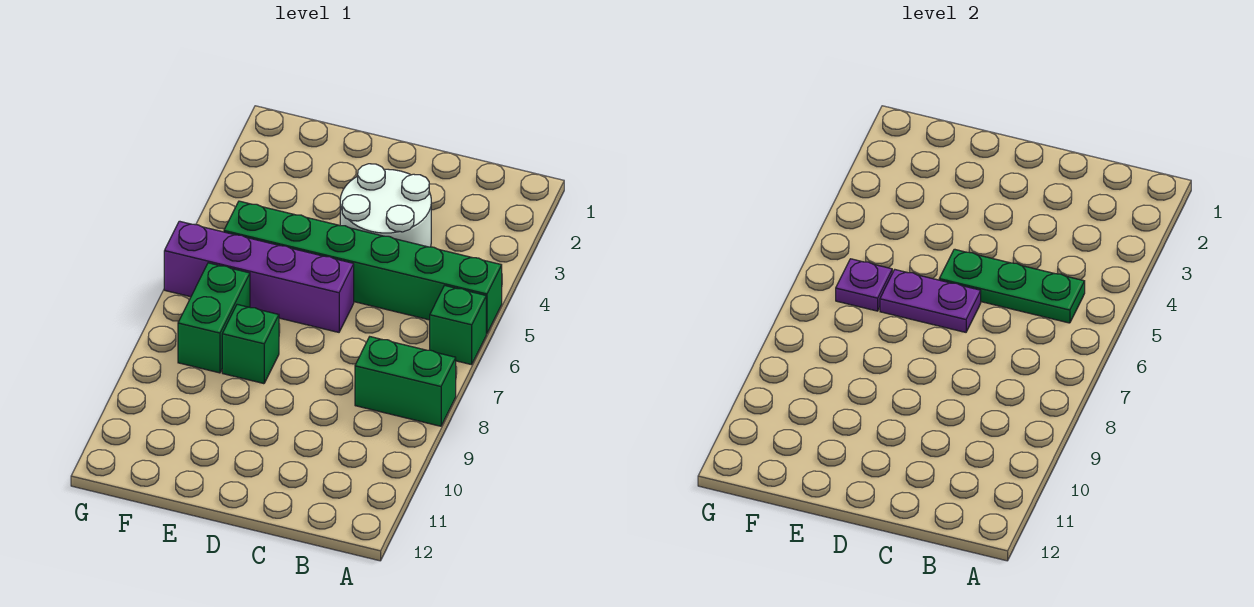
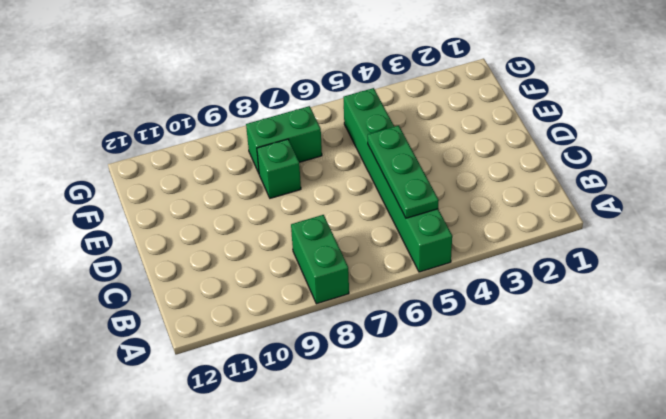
none -> green 1x1 brick [430,285,486,365]
none -> white 2x2 round brick [340,164,431,247]

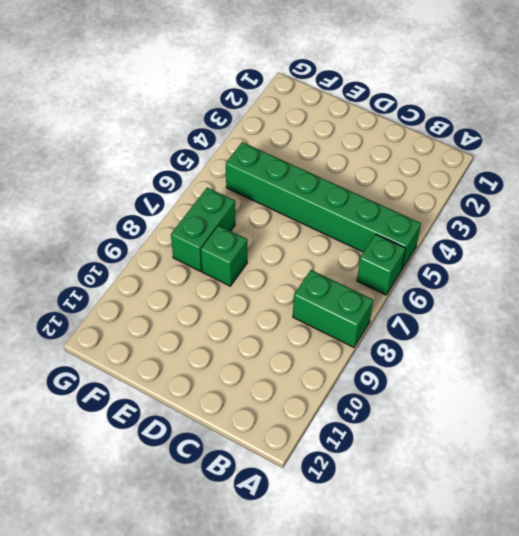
none -> white 2x2 round brick [340,164,431,247]
none -> purple 1x4 brick [164,221,354,332]

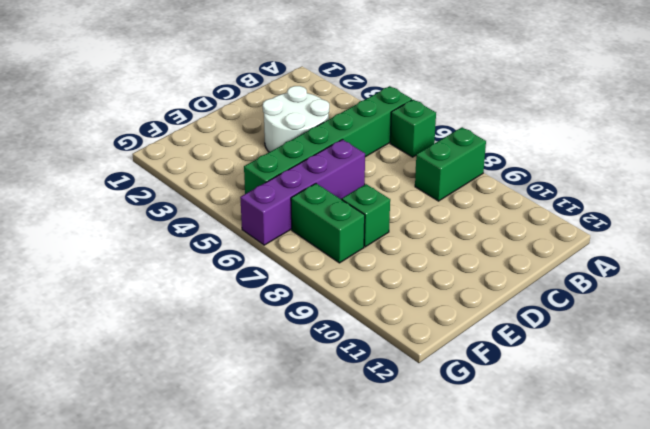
none -> green 1x3 plate [939,249,1085,323]
none -> purple 1x2 plate [880,270,981,332]

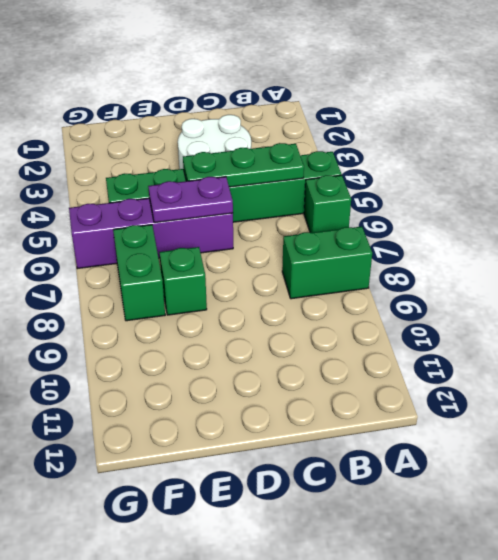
none -> purple 1x1 plate [836,259,892,311]

